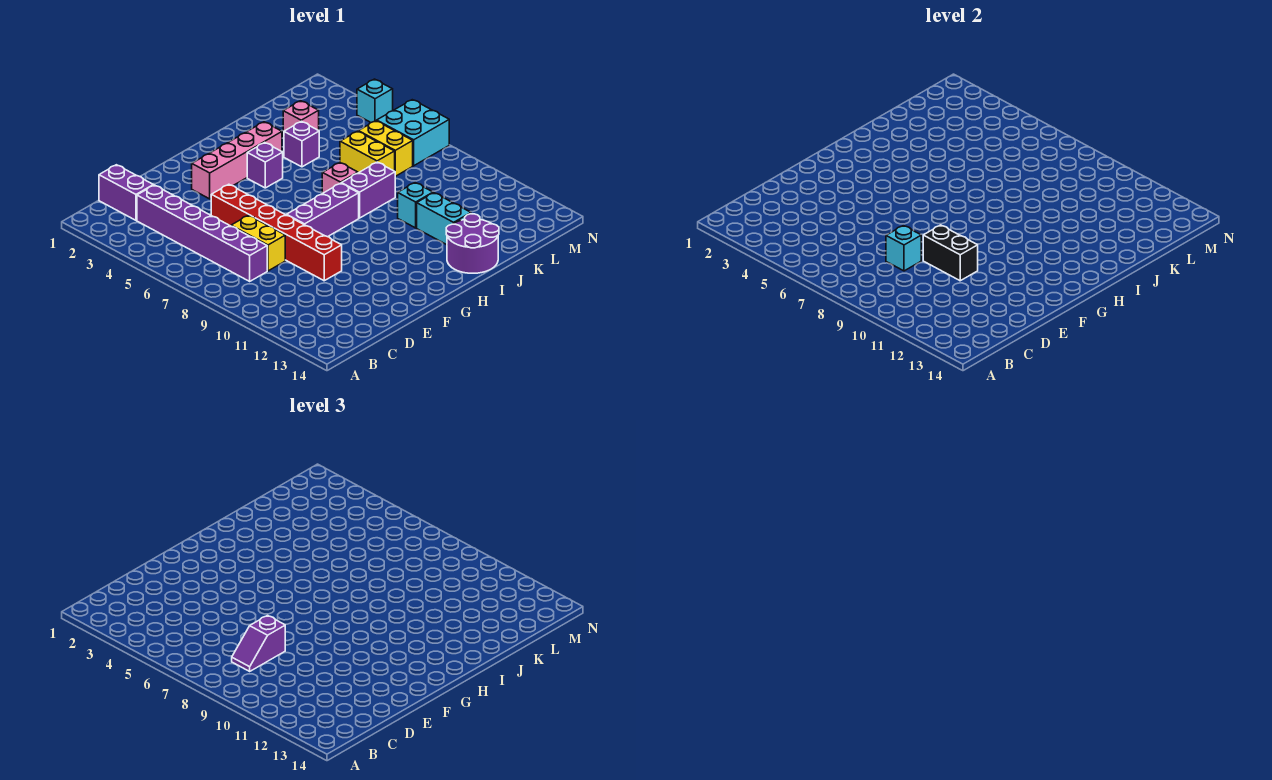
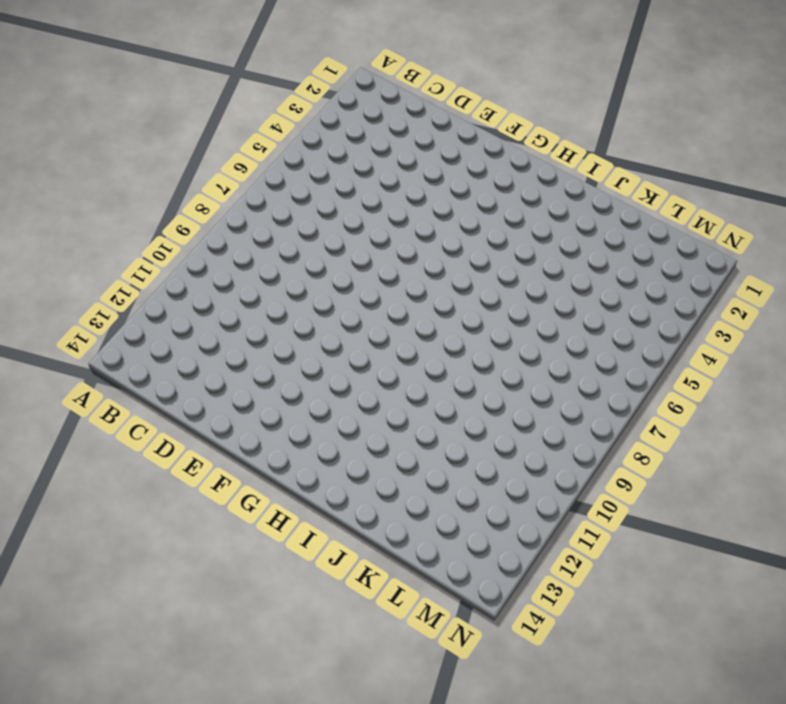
none -> purple 1x2 brick [99,165,153,220]
none -> purple 1x6 brick [137,185,267,281]
none -> yellow 1x2 brick [231,215,285,271]

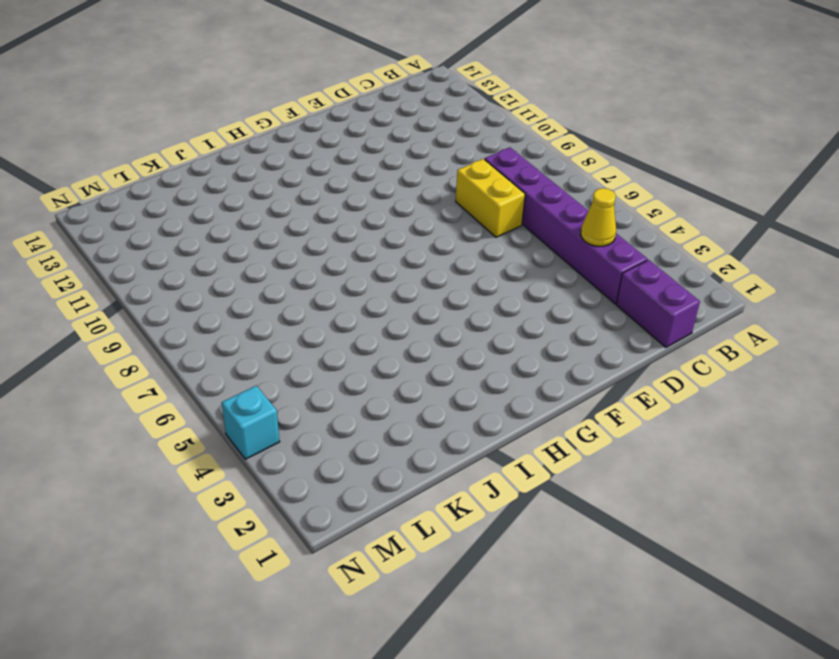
yellow 1x1 cone [581,188,616,246] -> none
none -> red 1x6 brick [211,184,342,281]
none -> pink 1x4 brick [192,122,282,199]
none -> purple 1x3 brick [287,183,359,237]

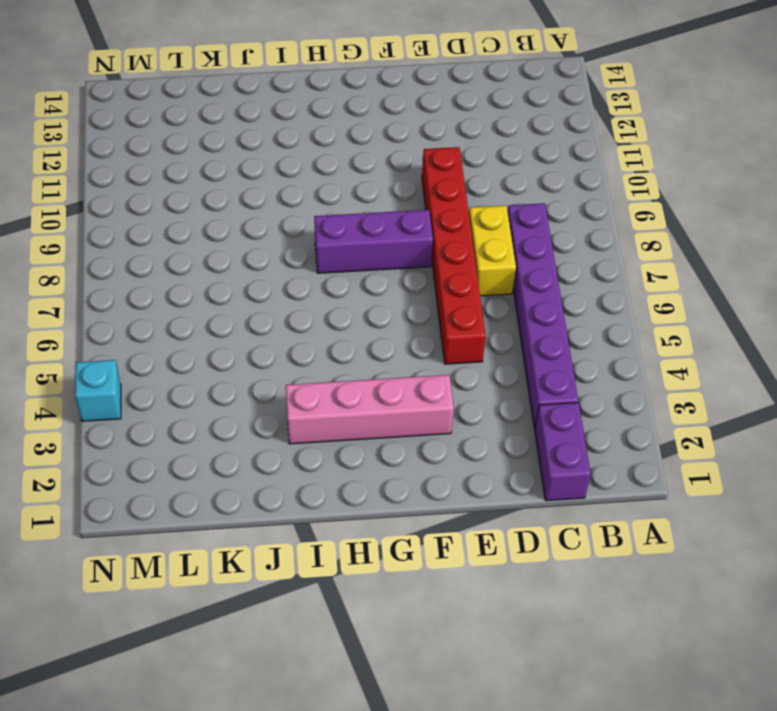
none -> purple 1x1 brick [247,143,283,188]
none -> pink 1x1 brick [322,163,358,193]
none -> purple 1x2 brick [341,162,395,218]

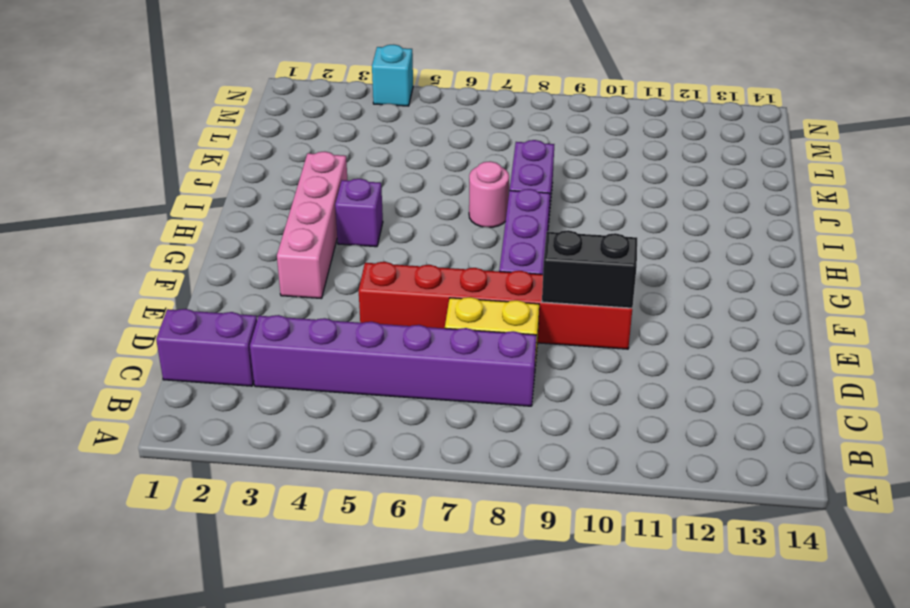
pink 1x1 round brick [469,161,509,227] -> pink 1x1 brick [322,163,358,193]
none -> purple 2x2 round brick [446,214,499,273]
none -> purple 1x1 brick [284,121,319,167]
none -> cyan 1x1 brick [398,183,433,228]

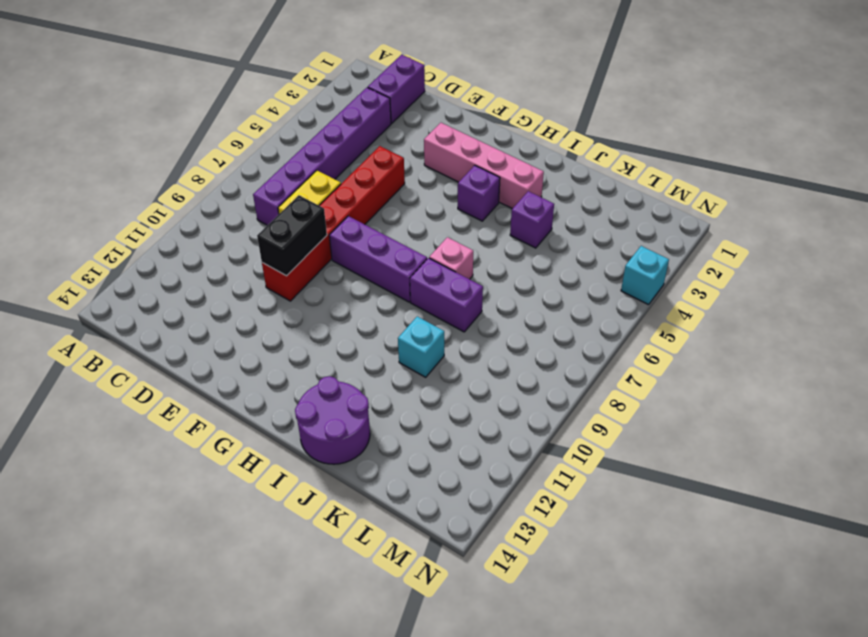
none -> cyan 1x2 brick [417,193,471,245]
none -> pink 1x1 brick [283,101,319,137]
none -> yellow 1x2 brick [340,131,395,173]

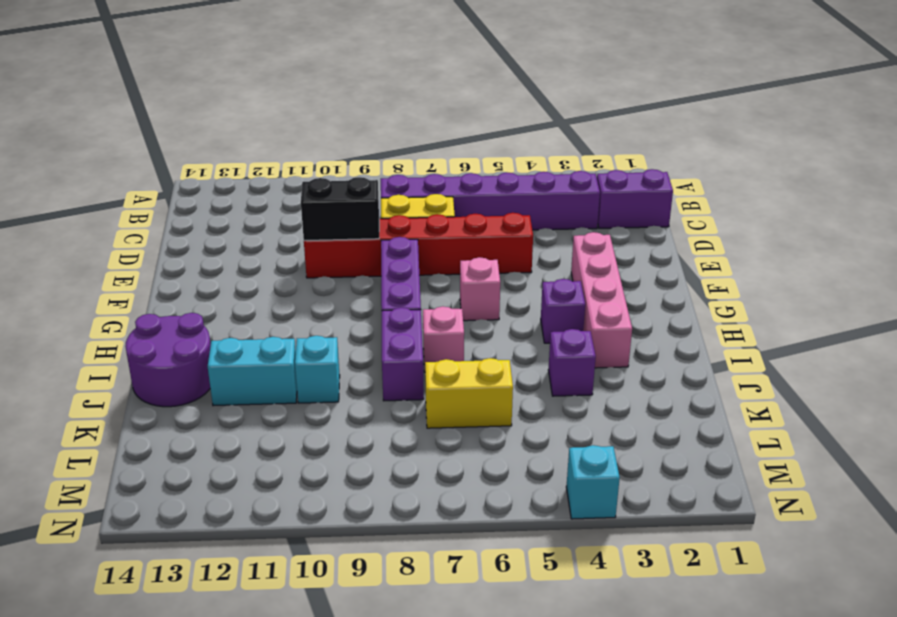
pink 1x1 brick [460,257,500,321] -> pink 1x1 brick moved to [283,101,319,137]
none -> yellow 1x2 brick [358,121,413,176]
none -> cyan 2x2 brick [377,100,449,166]
none -> cyan 1x1 brick [886,226,921,271]

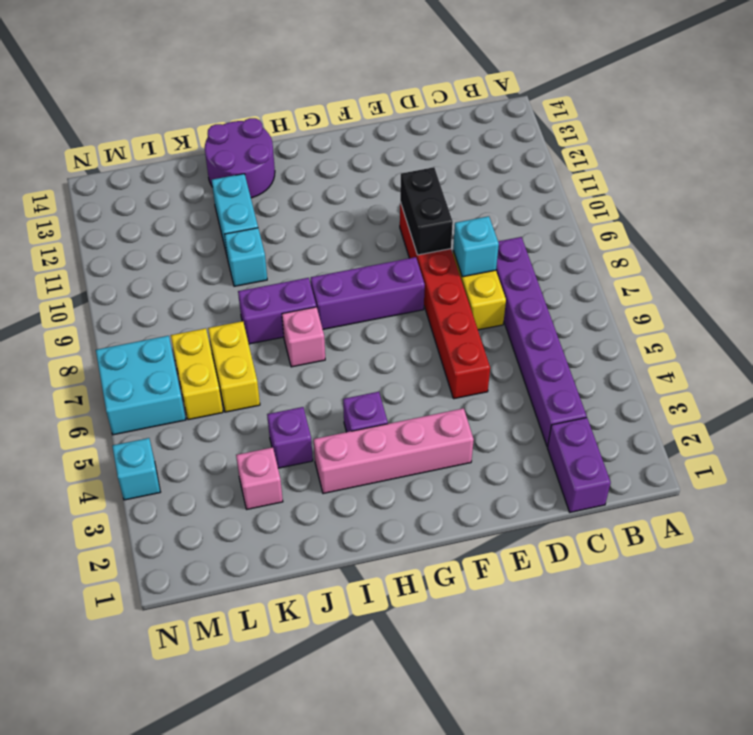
none -> purple 1x2 slope [232,616,285,671]

